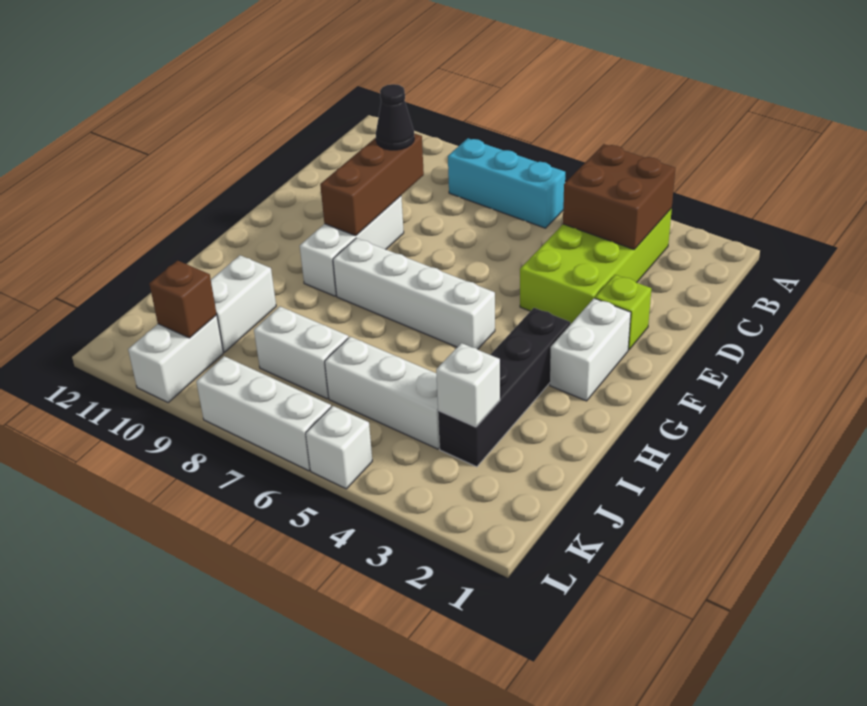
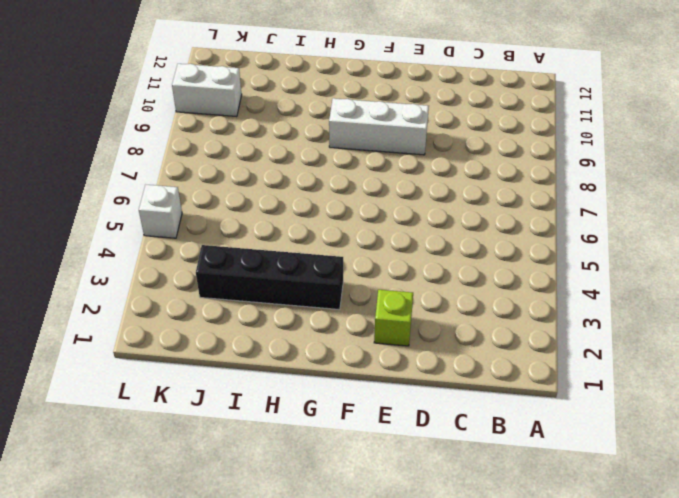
none -> lime 2x4 brick [520,208,672,324]
none -> cyan 1x3 brick [448,138,565,228]
none -> white 1x2 brick [550,298,631,401]

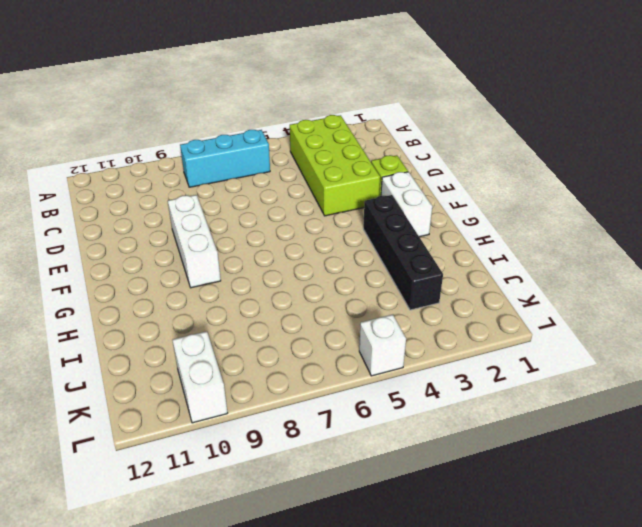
none -> white 1x4 brick [333,238,495,349]
none -> white 1x2 brick [211,255,276,352]
none -> white 1x3 brick [325,337,440,449]

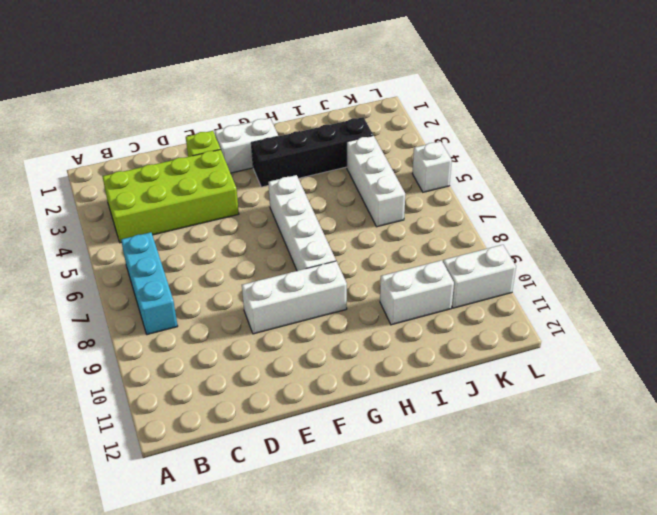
none -> white 1x2 brick [254,307,348,399]
none -> white 1x3 brick [196,356,331,471]
none -> brown 2x2 brick [563,144,675,249]

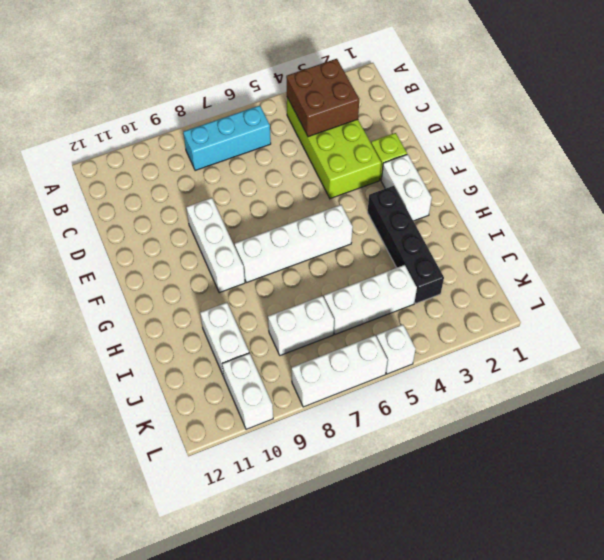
none -> brown 1x3 brick [320,133,424,236]
none -> white 1x1 brick [436,343,500,427]
none -> brown 1x1 brick [149,261,217,338]

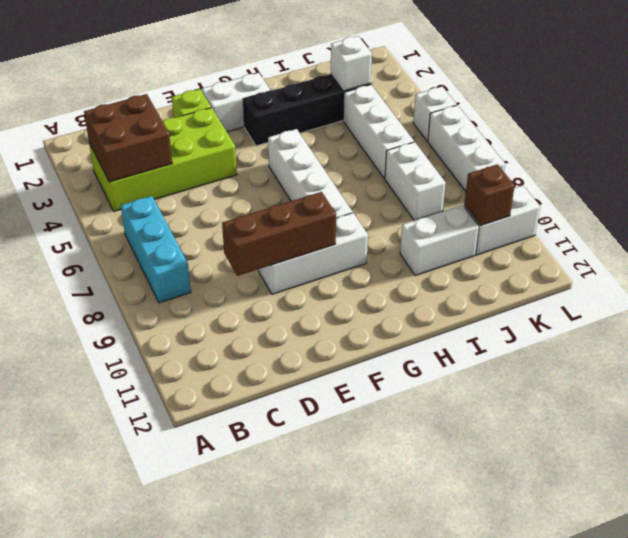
none -> black 1x1 cone [376,84,414,150]

